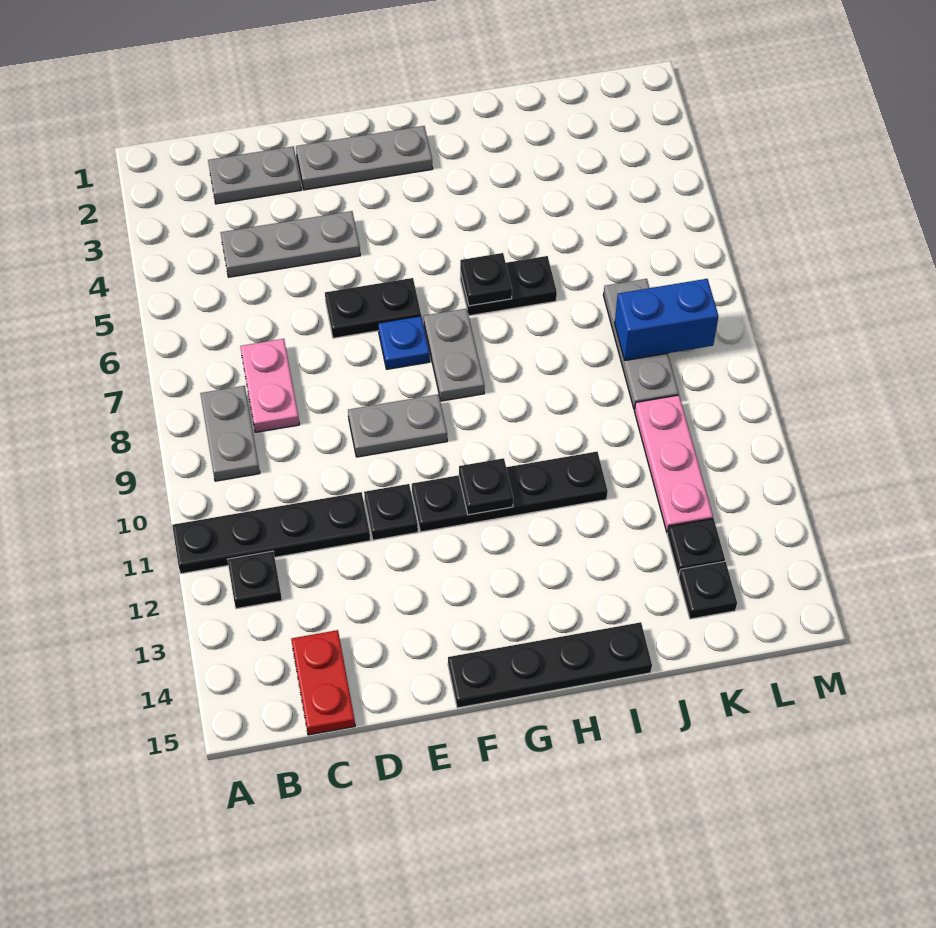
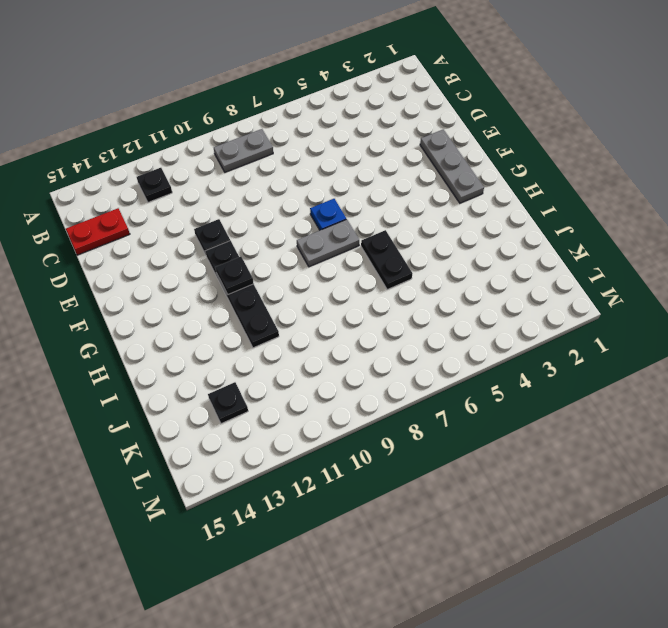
none -> black 1x4 plate [172,492,370,574]
none -> grey 1x2 plate [208,147,301,204]
none -> grey 1x3 plate [221,211,360,277]

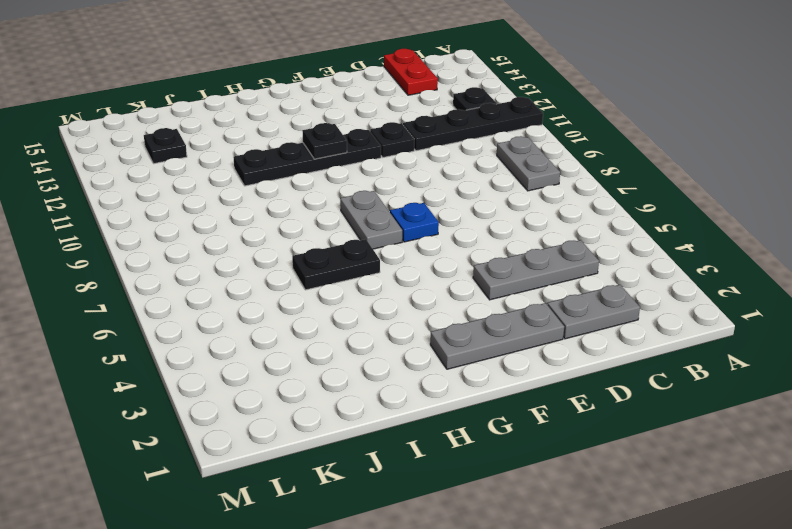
none -> pink 1x2 plate [240,339,300,432]
none -> black 1x2 plate [325,278,421,338]
none -> grey 1x2 plate [348,394,447,457]

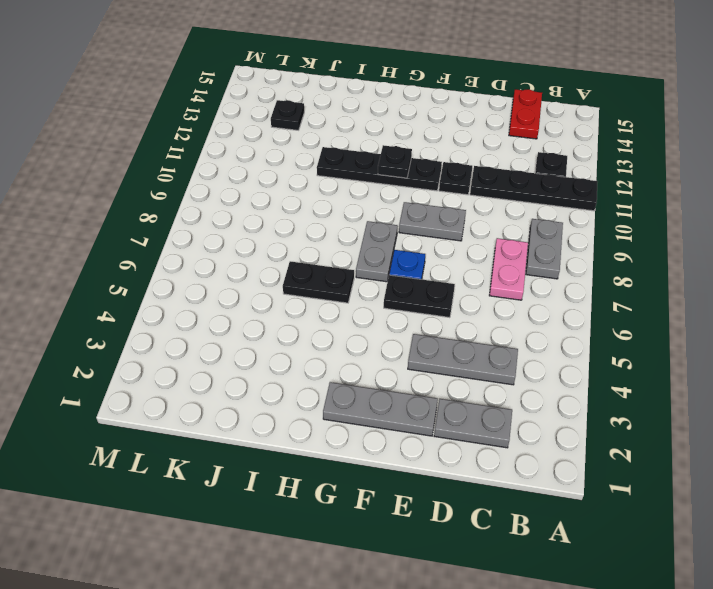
none -> black 1x4 plate [448,622,652,708]
none -> grey 1x3 plate [603,279,679,410]
none -> pink 1x3 plate [634,395,713,533]

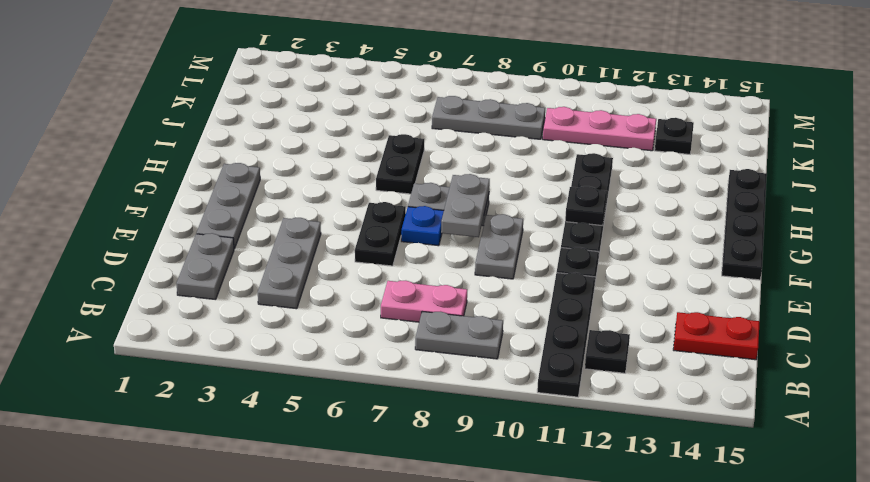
grey 1x2 plate [441,174,490,237] -> none
none -> black 1x1 plate [679,561,737,619]
none -> black 1x1 plate [460,253,512,306]
none -> blue 1x2 brick [615,279,719,360]

